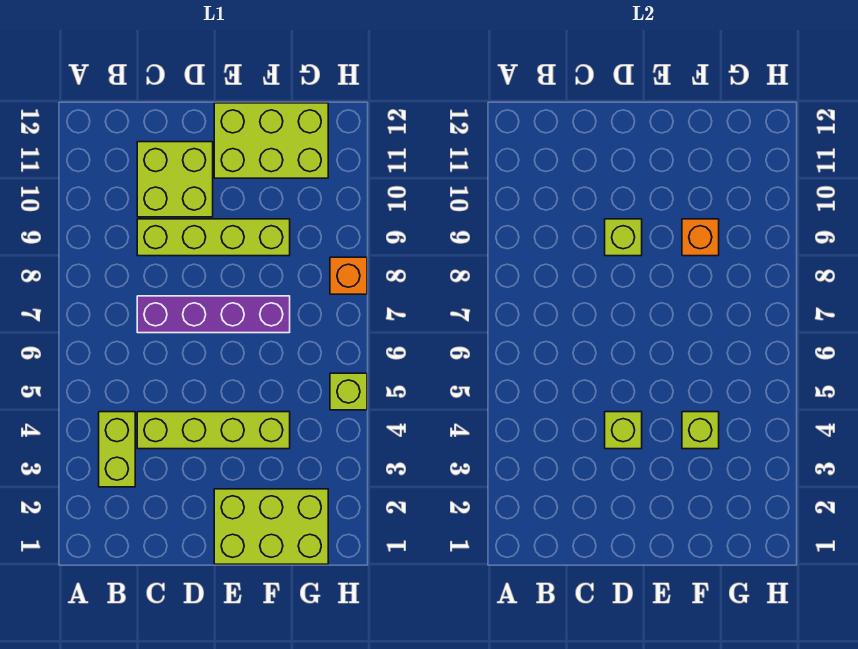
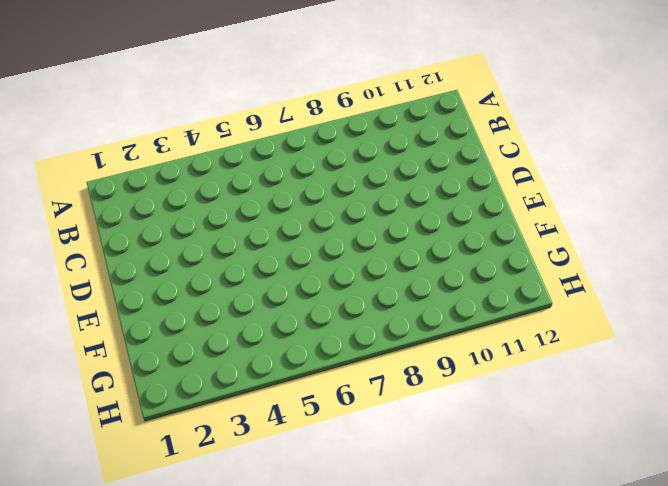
none -> lime 1x2 brick [99,412,135,487]
none -> lime 1x4 brick [137,412,290,449]
none -> purple 1x4 brick [137,296,290,333]

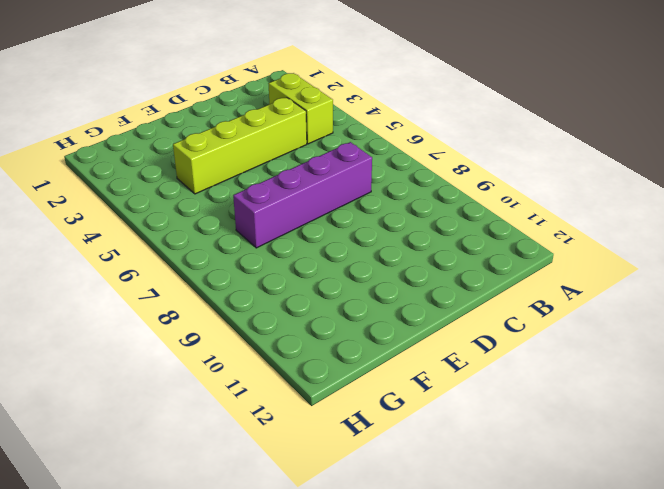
none -> lime 1x4 brick [137,219,290,256]
none -> lime 2x2 brick [137,142,213,217]
none -> lime 2x3 brick [214,489,328,564]

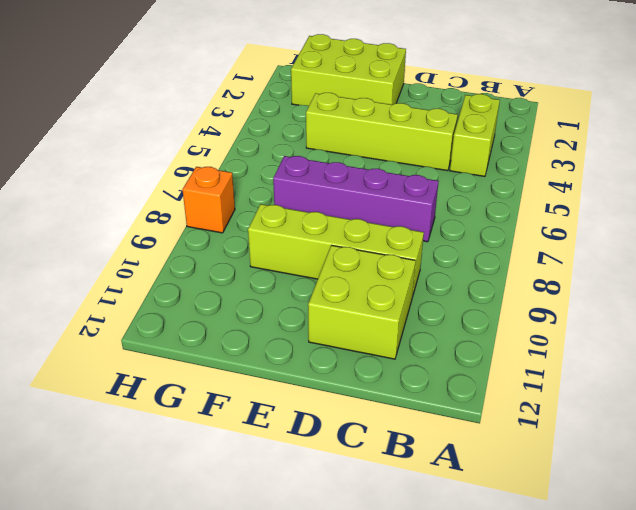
none -> lime 2x3 brick [214,103,328,178]
none -> lime 1x1 brick [330,373,367,410]
none -> lime 1x1 brick [605,412,642,449]

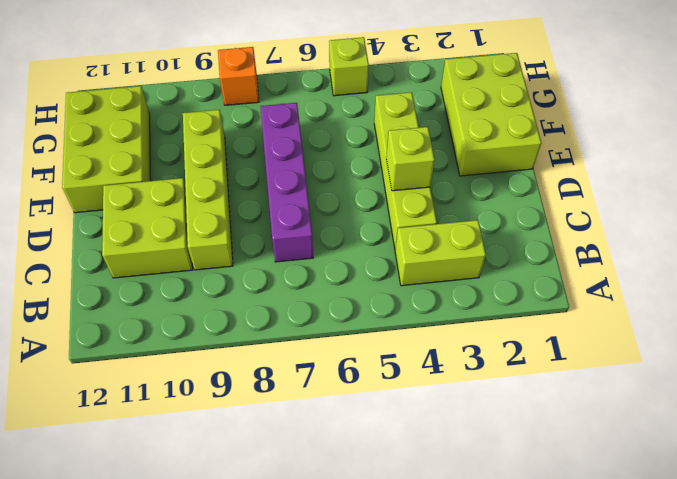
none -> lime 1x1 brick [605,219,642,256]
none -> lime 1x1 brick [682,412,719,449]
none -> orange 1x1 brick [682,219,719,256]

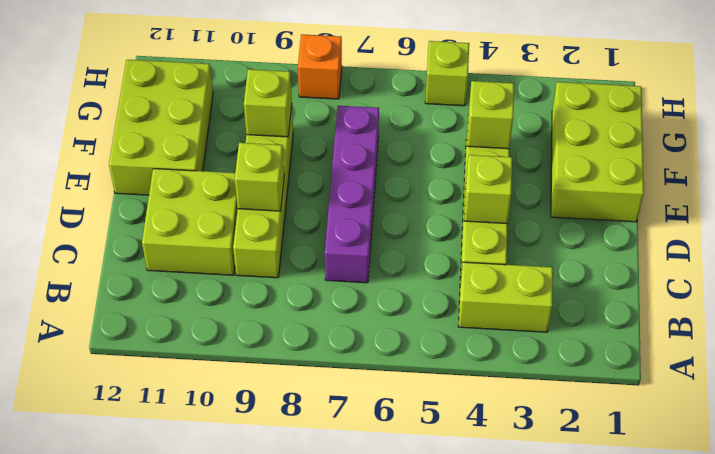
lime 1x1 brick [244,69,292,137] -> orange 1x1 brick [682,219,719,256]

